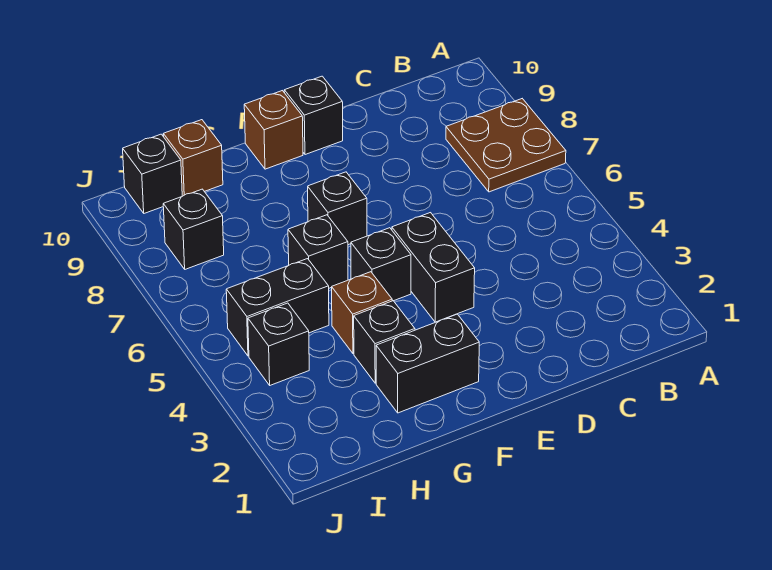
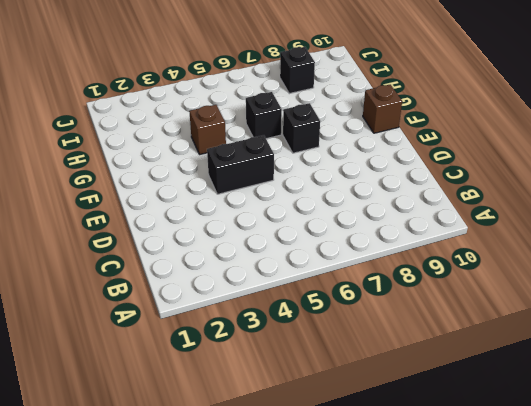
none -> brown 2x2 plate [446,99,566,192]
none -> black 1x1 brick [284,76,343,155]
none -> black 1x2 brick [376,314,479,413]

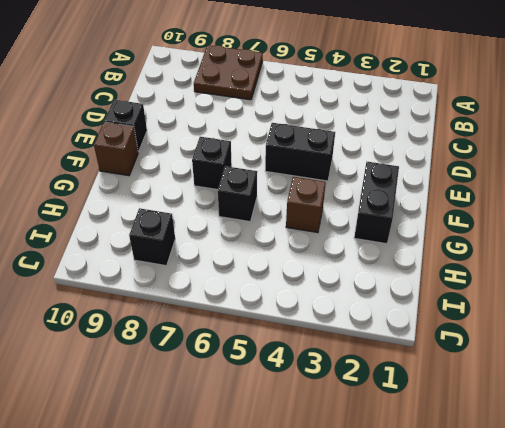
none -> black 1x1 brick [351,228,411,301]
none -> black 1x1 brick [354,301,415,383]
none -> black 1x2 brick [226,259,329,356]

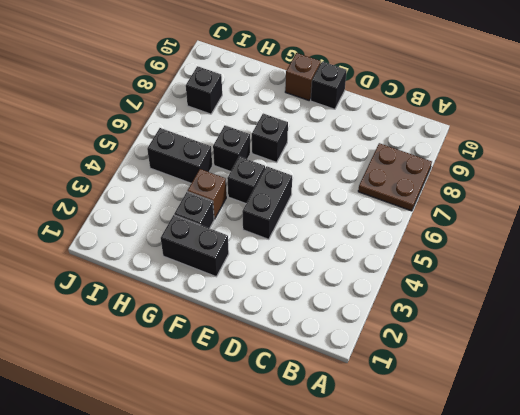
none -> brown 1x1 brick [163,120,223,196]
none -> black 1x1 brick [248,303,309,385]
none -> black 1x1 brick [123,134,182,213]

